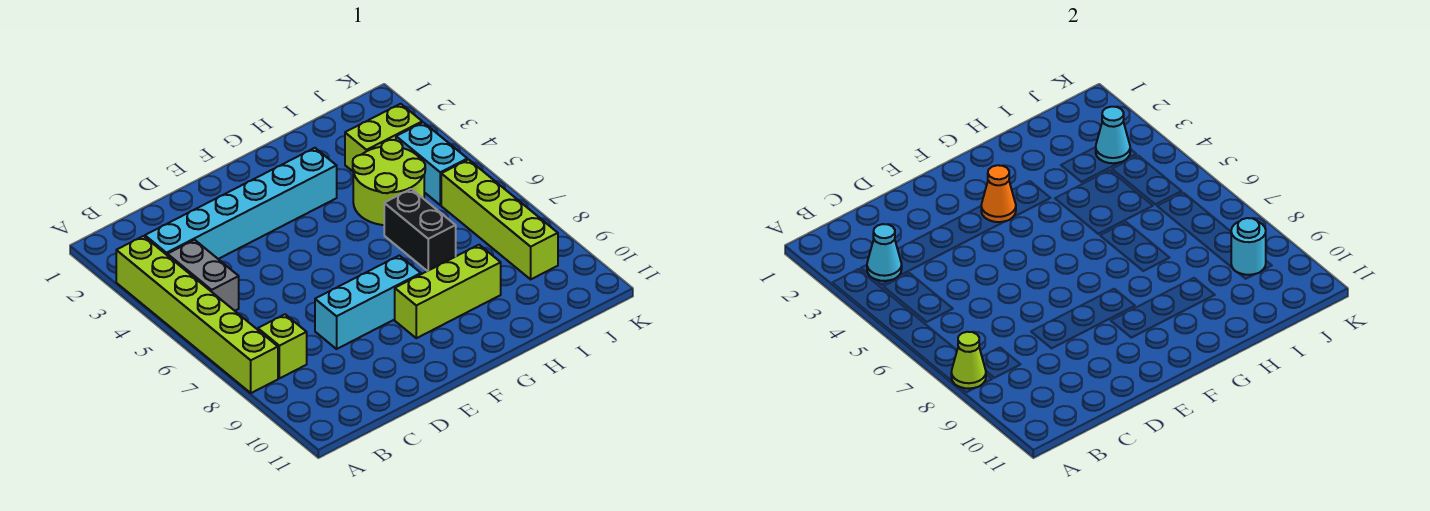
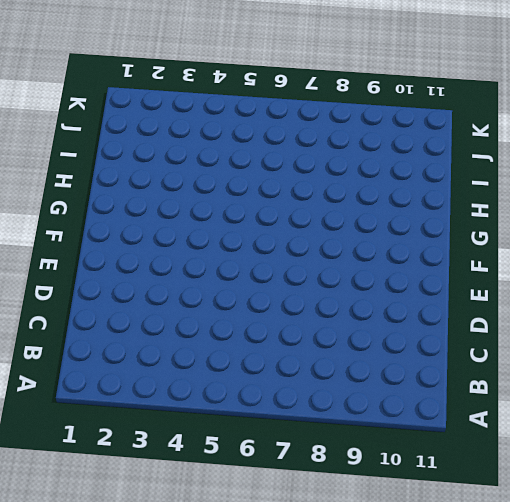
none -> lime 1x6 brick [116,236,278,393]
none -> cyan 1x6 brick [145,148,337,259]
none -> grey 1x2 brick [167,240,239,311]

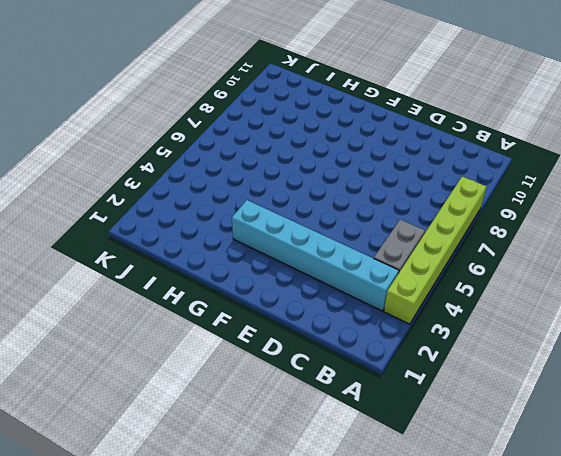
none -> lime 1x1 brick [258,314,307,378]
none -> cyan 1x3 brick [315,255,421,349]
none -> lime 1x3 brick [395,245,501,338]

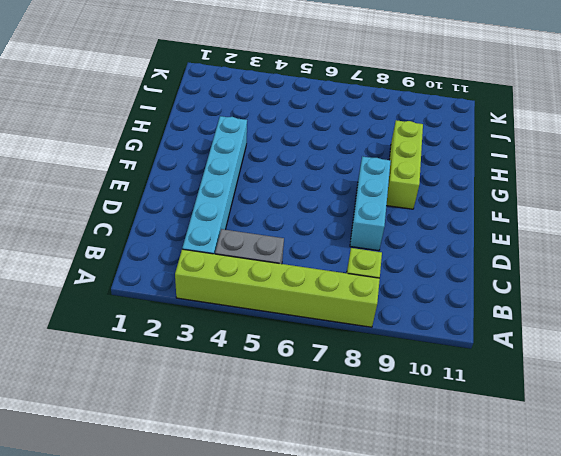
none -> lime 2x2 round brick [353,140,425,225]
none -> black 1x2 brick [384,189,456,271]
none -> lime 1x2 brick [345,104,422,171]

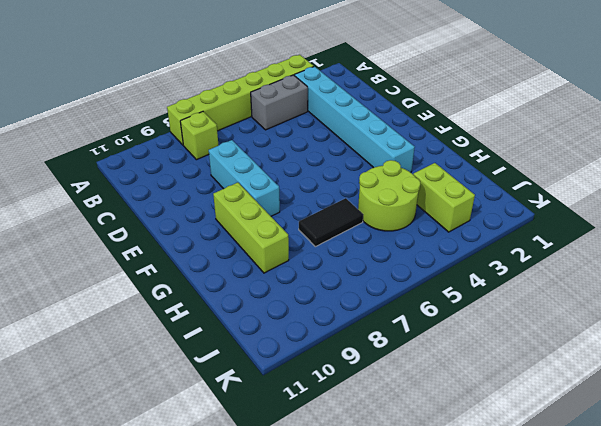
black 1x2 tile [299,198,363,247] -> black 1x2 brick [384,189,456,271]
none -> cyan 1x2 brick [396,122,467,205]
none -> lime 1x4 brick [441,160,558,279]
none -> lime 1x1 cone [951,332,986,389]

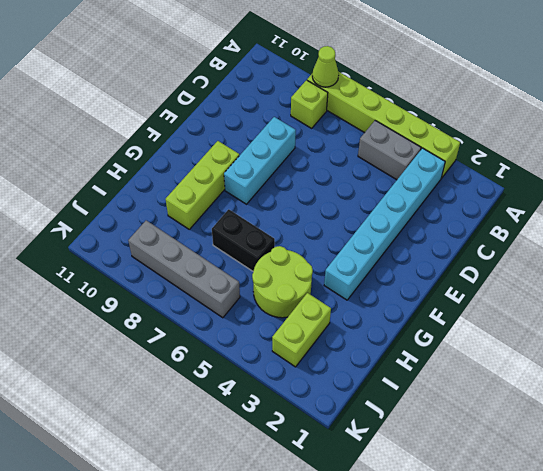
grey 1x4 brick [128,220,240,318] -> lime 1x4 brick [441,160,558,279]
none -> cyan 1x2 brick [396,122,467,205]
none -> cyan 1x1 cone [867,224,902,281]
none -> orange 1x1 cone [981,165,1016,222]

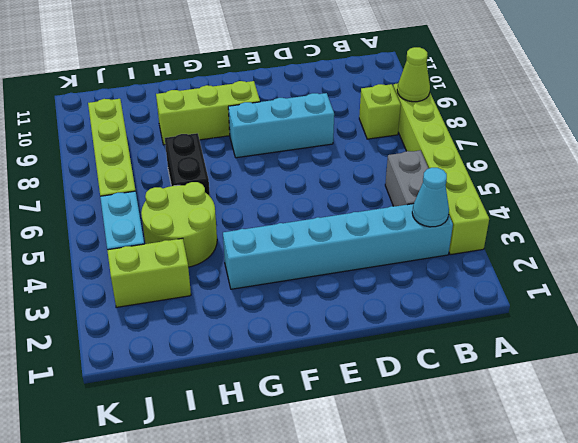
none -> orange 1x1 cone [981,165,1016,222]
none -> cyan 1x1 cone [1096,107,1130,163]
none -> cyan 1x1 round brick [1231,218,1266,275]

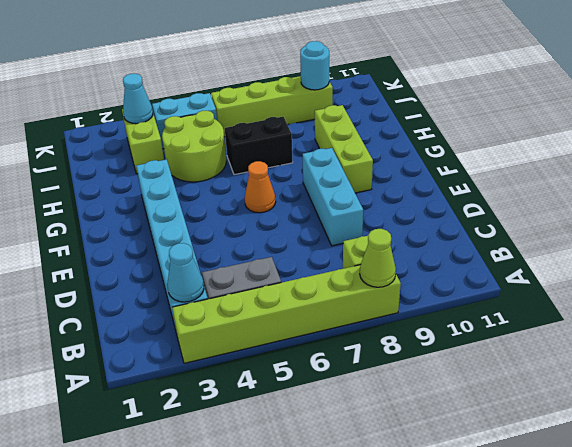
orange 1x1 cone [245,161,276,213] -> orange 1x1 cone moved to [981,165,1016,222]

